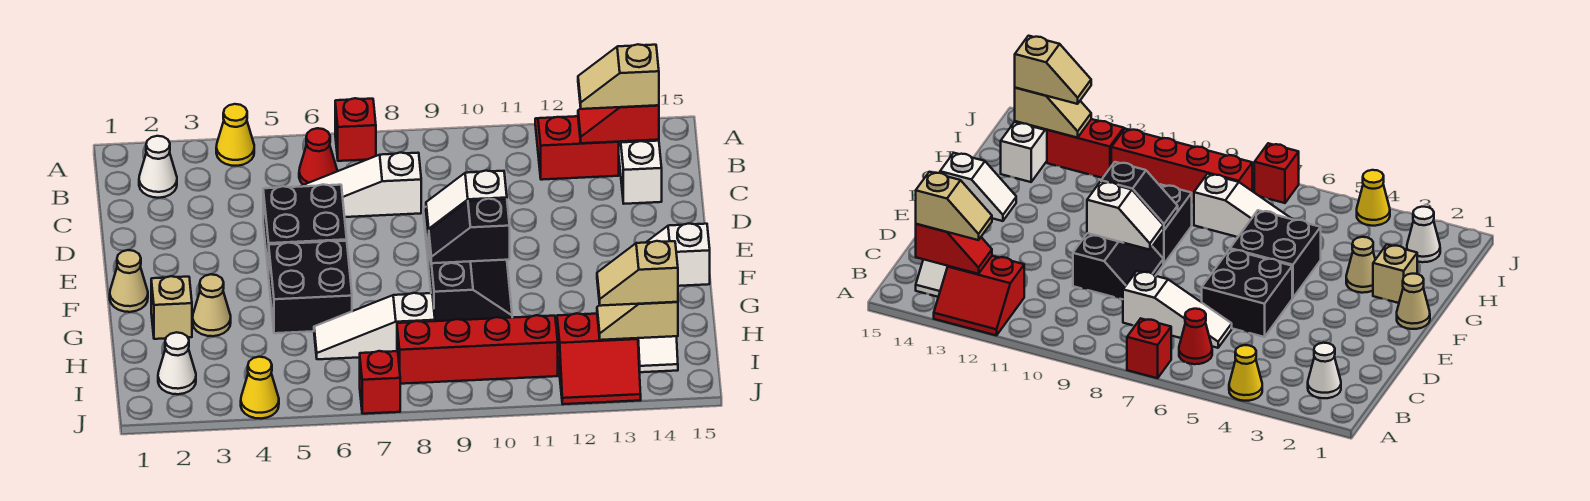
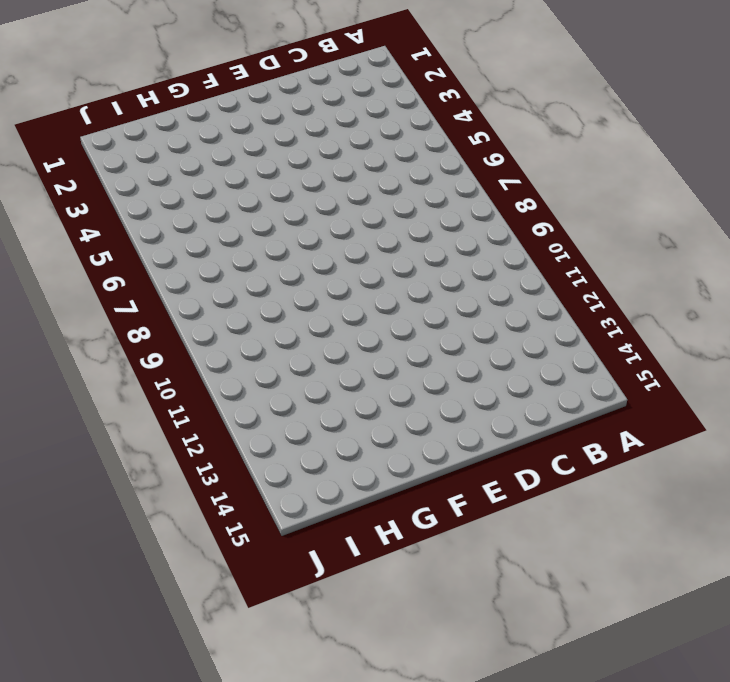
none -> yellow 1x1 cone [216,104,254,166]
none -> red 1x1 brick [335,98,376,161]
none -> red 2x2 slope [535,116,619,180]

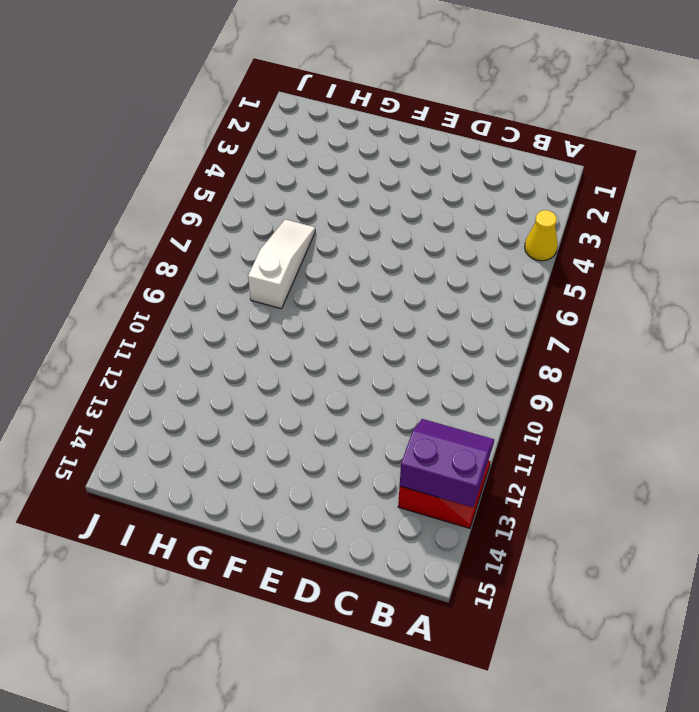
purple 2x2 slope [400,419,494,507] -> red 1x2 slope [578,105,659,143]
none -> red 1x1 brick [335,98,376,161]
none -> white 1x1 cone [139,136,177,198]
none -> red 1x1 cone [299,128,337,185]

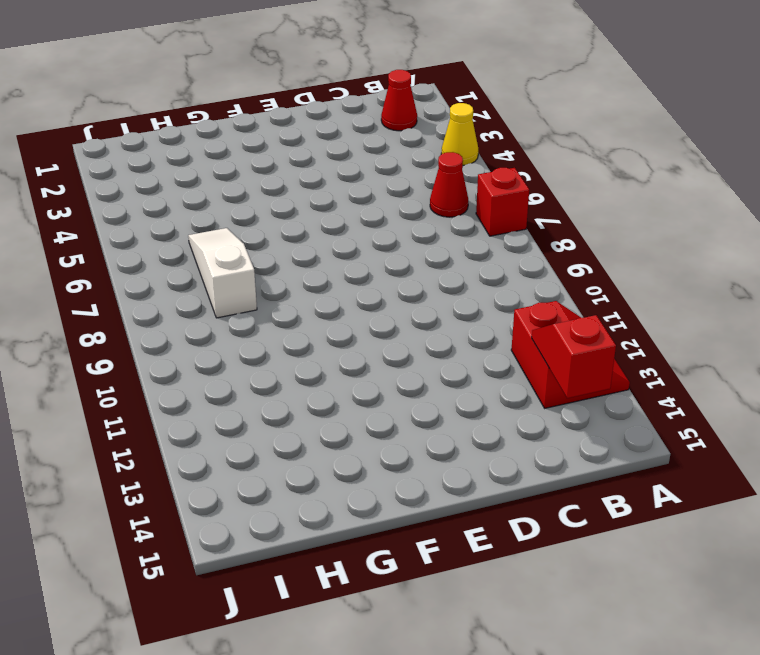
red 1x1 cone [381,70,417,131] -> white 1x1 cone [139,136,177,198]
none -> white 1x2 slope [619,141,662,204]
none -> white 1x3 slope [301,153,421,217]
none -> black 2x2 brick [263,185,347,276]

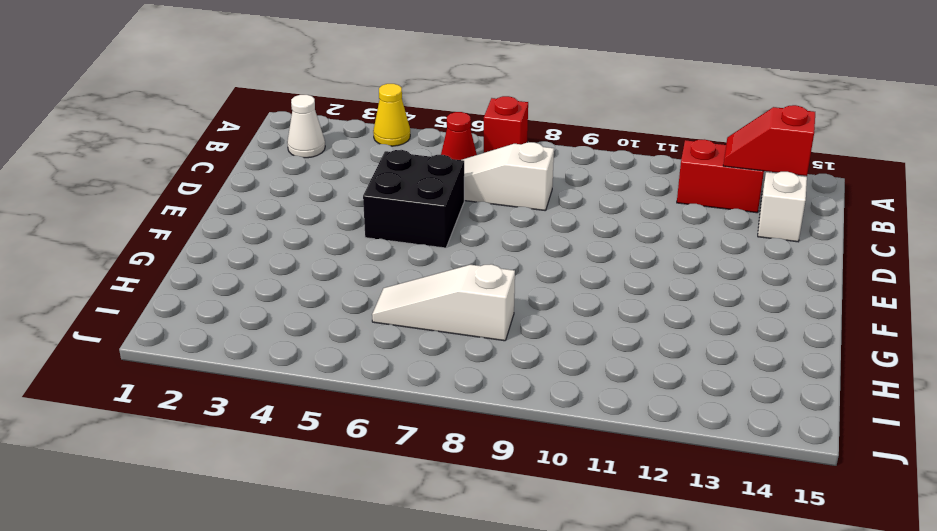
none -> black 2x2 slope [1073,233,1163,299]
none -> tan 1x1 cone [110,250,148,312]
none -> black 2x2 brick [269,241,352,333]

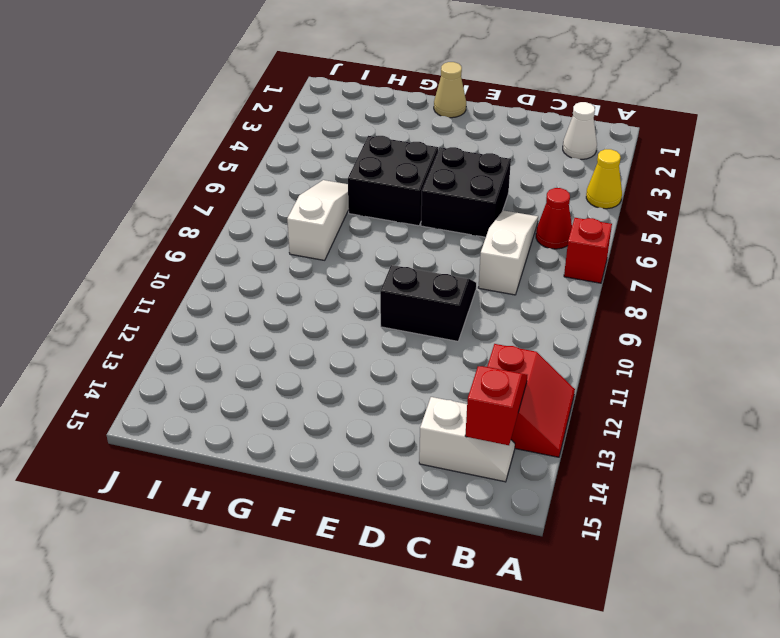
none -> black 2x2 slope [429,244,512,321]
none -> white 1x2 slope [646,223,710,286]
none -> tan 1x1 brick [151,276,192,339]

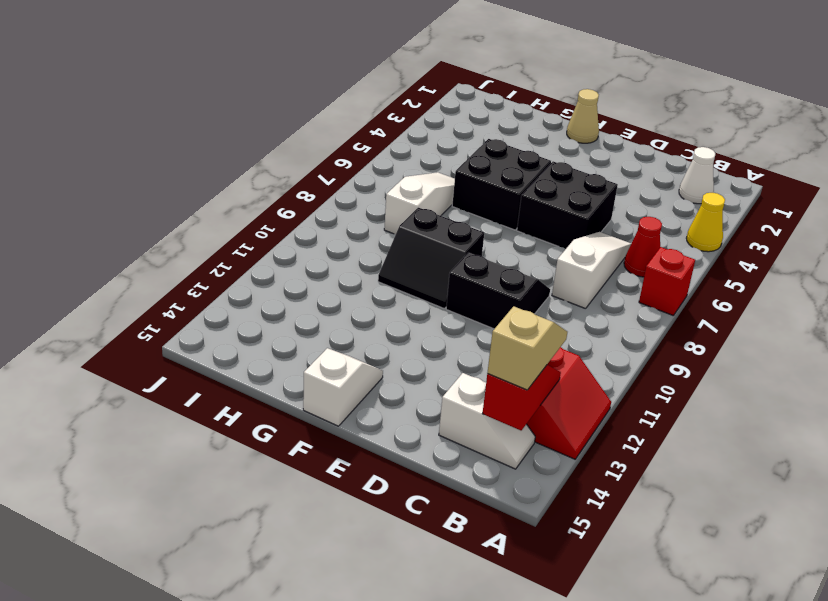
none -> tan 1x1 brick [151,276,192,339]
none -> tan 1x1 cone [193,274,231,336]
none -> white 1x2 slope [638,336,678,372]

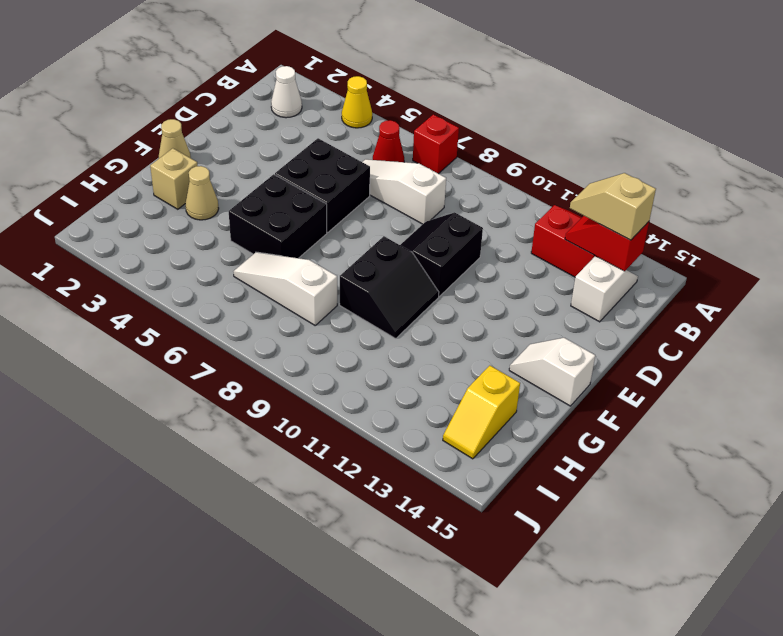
yellow 1x2 slope [443,366,520,459] -> white 1x2 slope [638,336,678,372]
none -> white 1x1 cone [158,332,196,394]
none -> red 1x4 brick [397,315,558,384]
none -> red 2x2 slope [557,313,641,404]

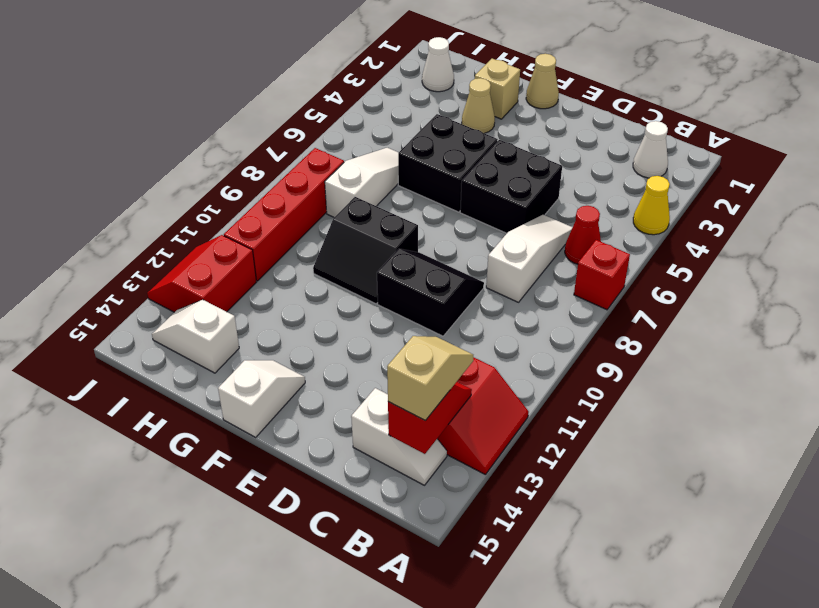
none -> yellow 1x1 cone [241,357,279,419]
none -> red 1x1 brick [360,351,400,414]
none -> white 1x2 slope [426,171,507,233]

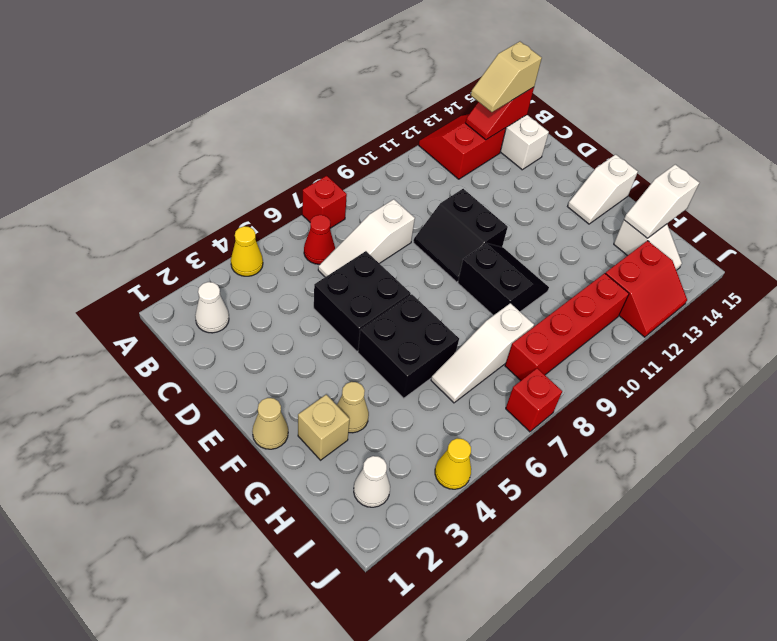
white 1x2 slope [624,164,699,238] -> white 1x2 slope moved to [426,171,507,233]
none -> black 1x2 slope [429,199,510,263]
none -> tan 1x2 slope [597,302,678,340]
none -> tan 1x2 slope [597,241,678,306]

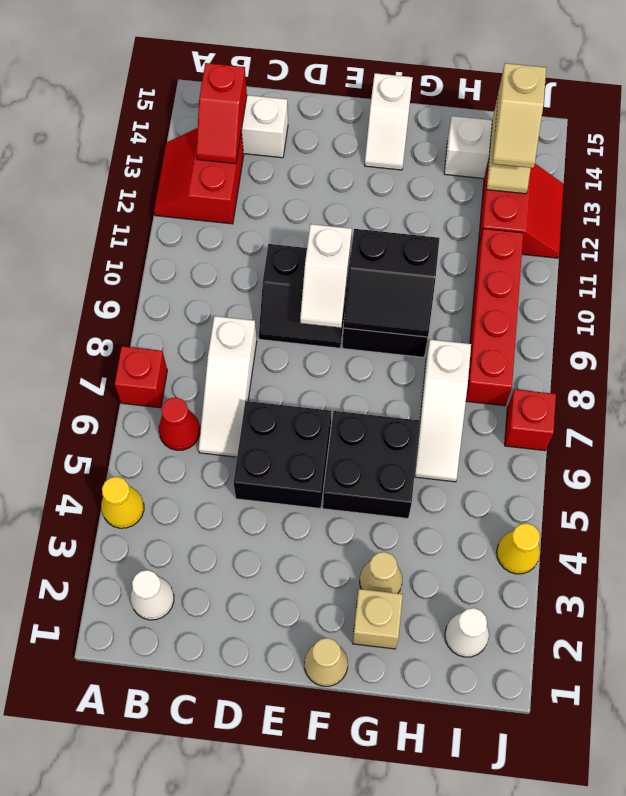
black 2x2 slope [343,229,439,337] -> black 1x2 slope [429,199,510,263]
none -> tan 1x2 slope [578,44,659,109]

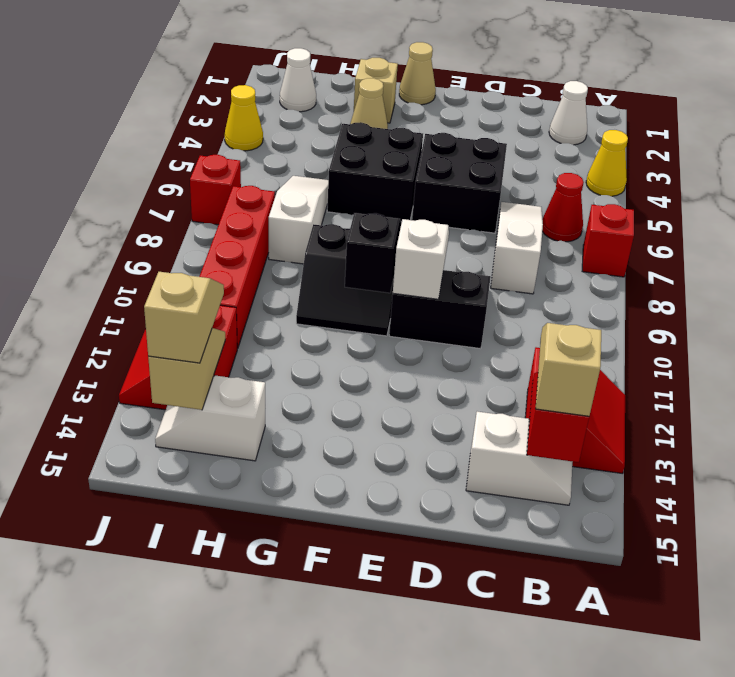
none -> white 1x2 slope [646,223,710,286]

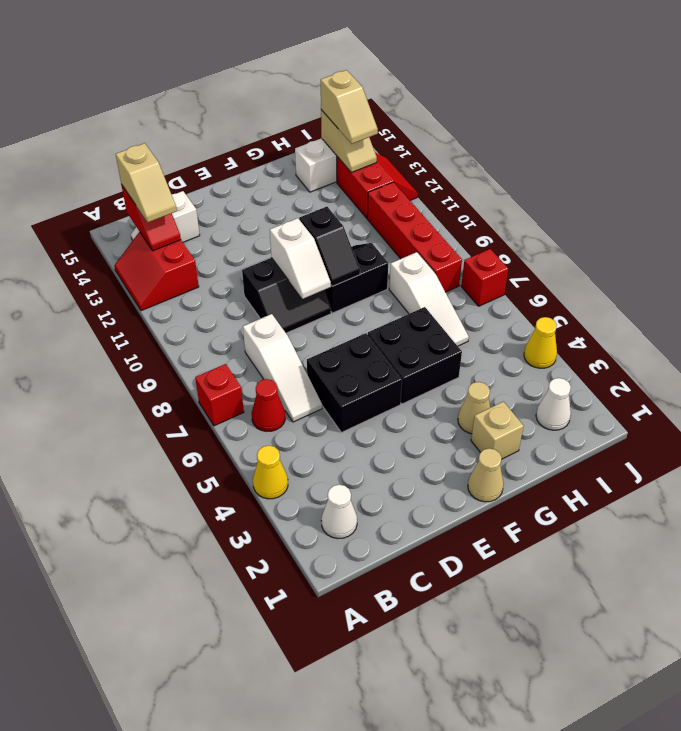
none -> white 1x2 slope [646,223,710,286]

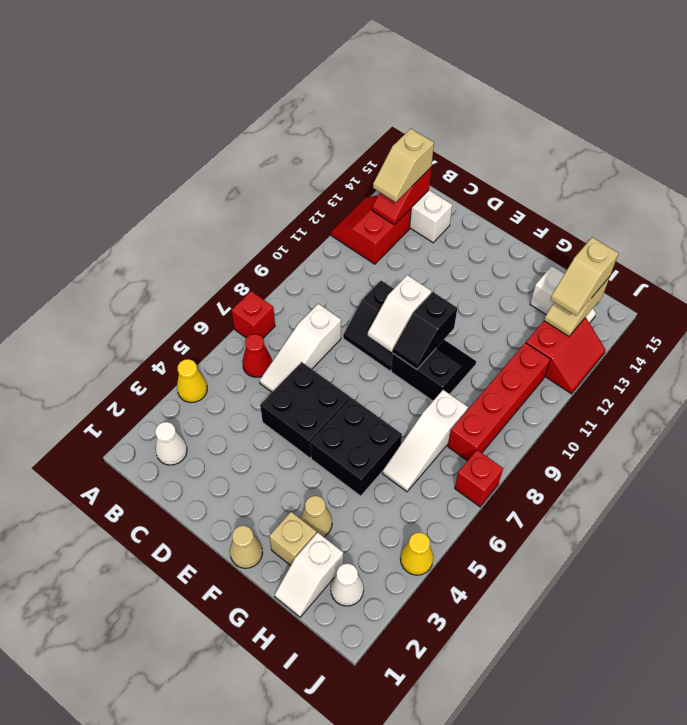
white 1x2 slope [275,532,343,617] -> white 1x2 slope moved to [646,223,710,286]

